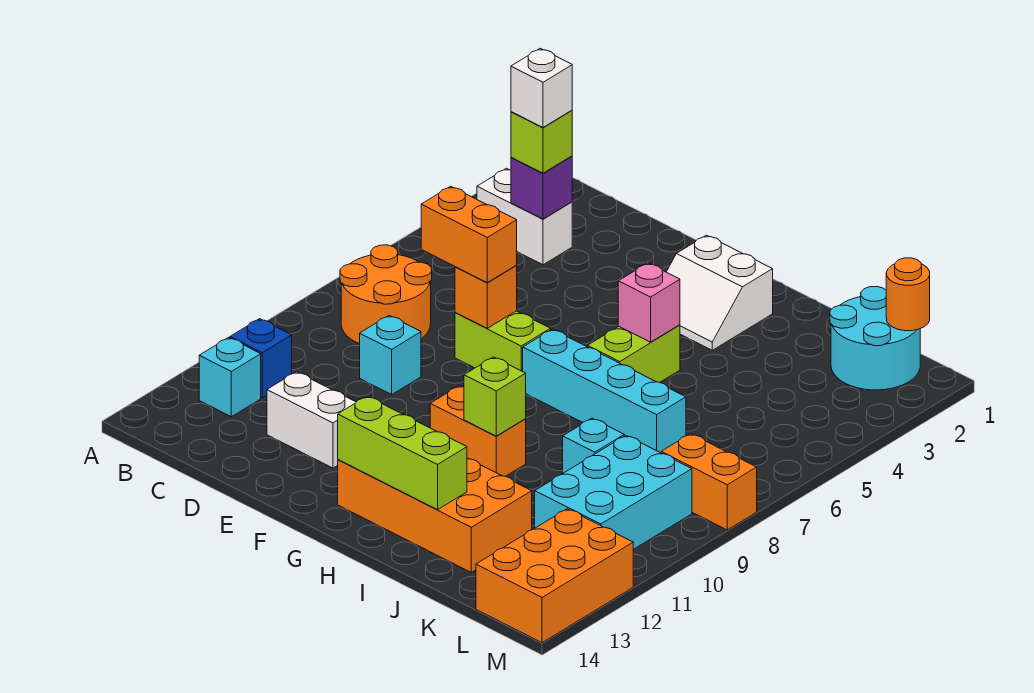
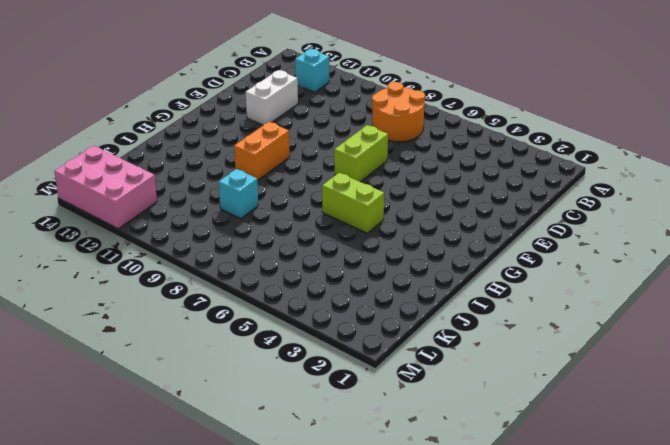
pink 2x3 brick [55,146,157,229] -> orange 2x3 brick [476,509,633,643]
none -> white 1x2 brick [477,168,572,265]
none -> blue 1x1 brick [230,319,292,398]
none -> cyan 1x1 brick [360,316,421,394]

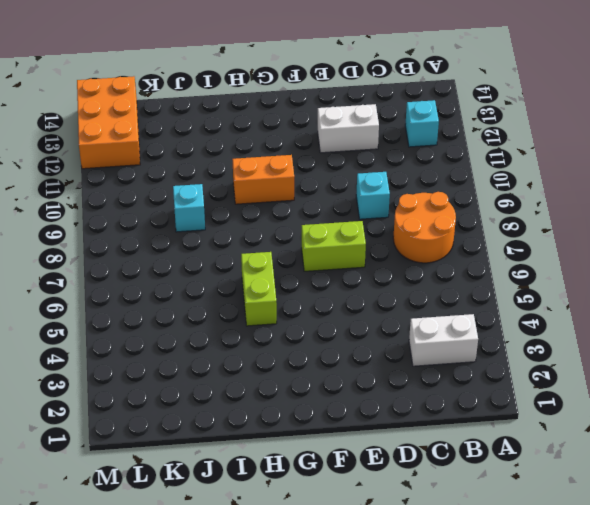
none -> blue 1x1 brick [230,319,292,398]
none -> white 2x2 slope [667,235,773,350]
none -> cyan 1x4 brick [523,329,686,453]

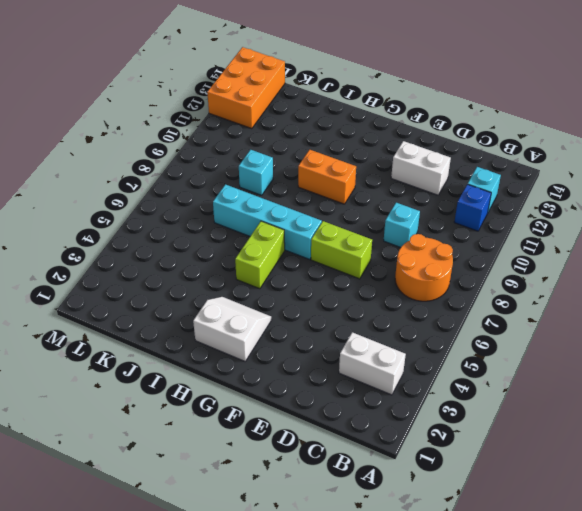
none -> orange 2x4 brick [338,458,532,572]
none -> cyan 2x2 round brick [830,287,920,390]
none -> cyan 2x3 brick [535,435,692,550]

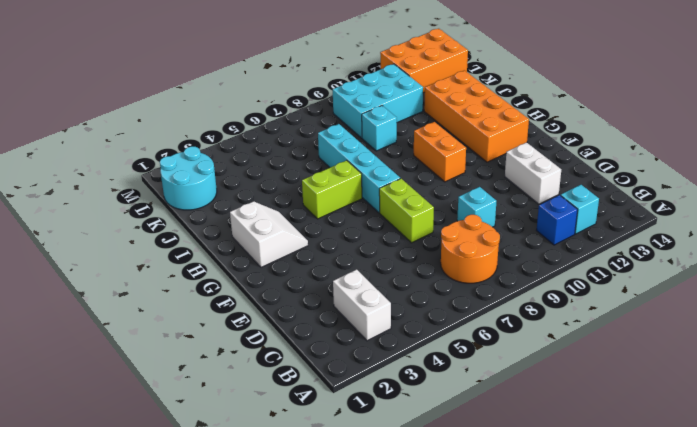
none -> orange 1x2 brick [661,434,757,530]
none -> purple 1x1 brick [511,156,572,219]
none -> orange 1x1 brick [455,266,517,328]

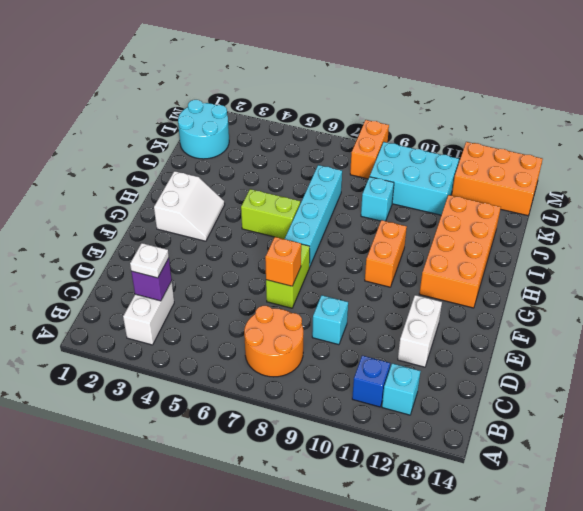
white 1x1 plate [130,243,169,278] -> lime 1x1 brick [511,110,572,173]
none -> lime 1x3 brick [338,396,467,510]
none -> pink 1x1 brick [618,263,680,342]
none -> lime 1x1 brick [464,357,526,436]

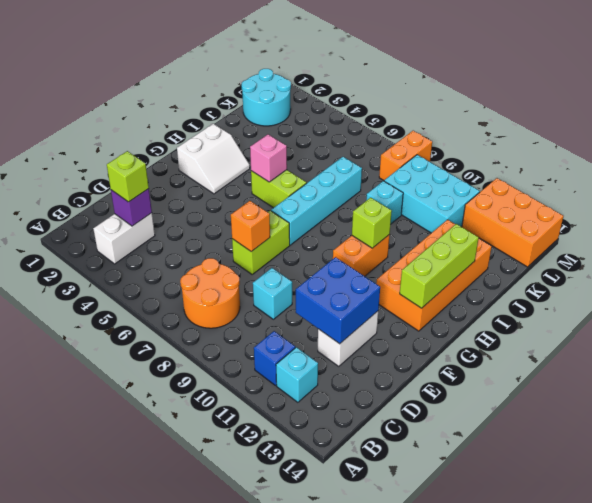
blue 2x2 brick [296,257,380,344] -> none
none -> orange 1x1 round brick [886,258,930,331]
none -> orange 1x2 brick [421,186,517,283]
none -> white 1x1 brick [511,48,572,127]

